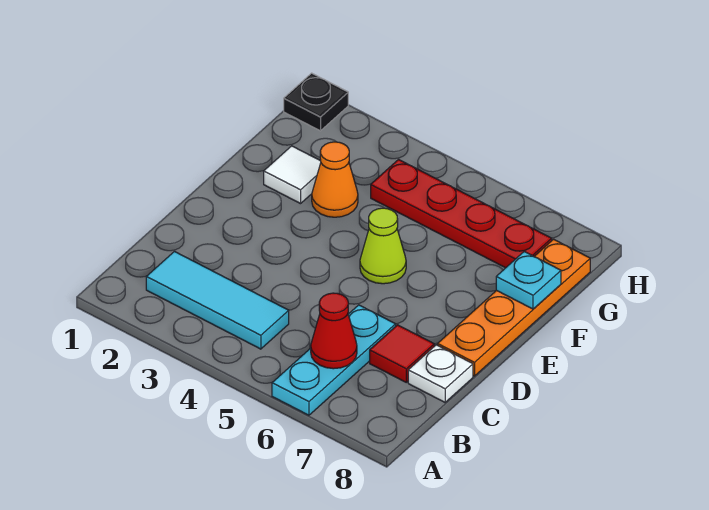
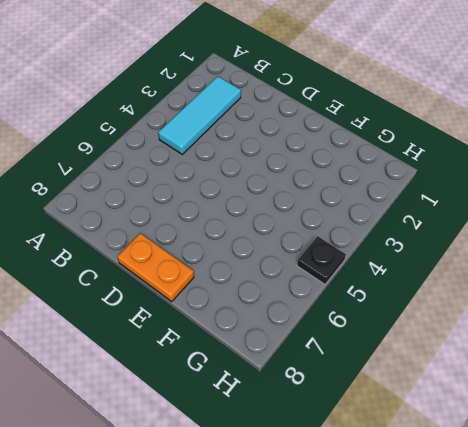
orange 1x2 plate [117,233,194,302] -> orange 1x4 plate [438,239,590,376]
black 1x1 plate [297,236,346,284] -> black 1x1 plate moved to [284,73,348,131]
none -> cyan 1x3 plate [272,305,396,415]
none -> red 1x1 tile [370,325,434,382]
none -> white 1x1 plate [408,345,473,402]

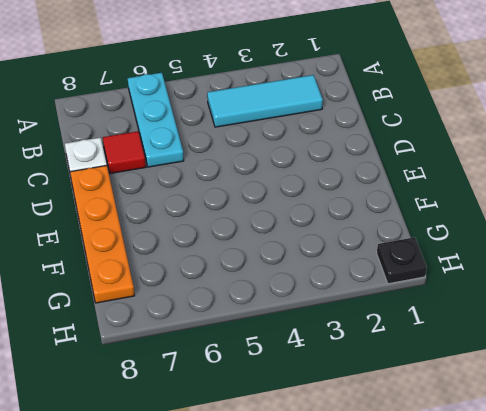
none -> lime 1x1 cone [360,208,406,284]
none -> white 1x1 tile [264,146,321,204]
none -> orange 1x1 cone [312,142,358,217]

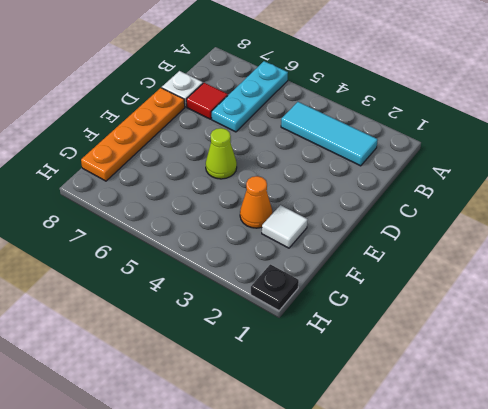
none -> red 1x4 plate [371,160,552,268]
none -> red 1x1 cone [311,293,357,369]
none -> cyan 1x1 plate [496,252,561,309]

